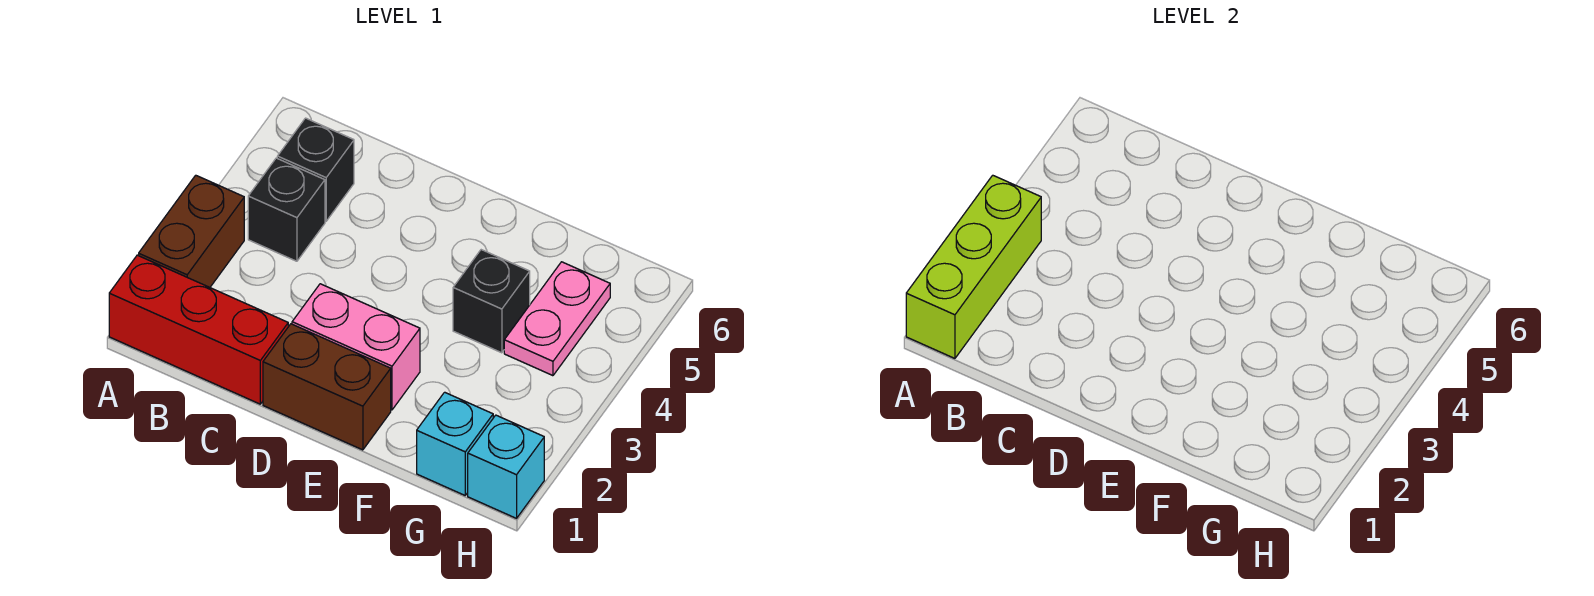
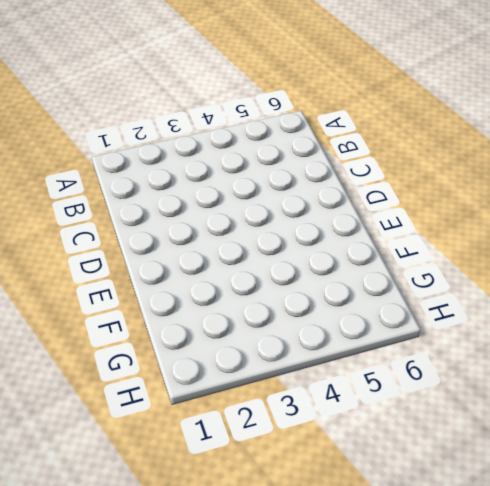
none -> red 1x3 brick [109,255,288,404]
none -> brown 1x2 brick [139,175,244,287]

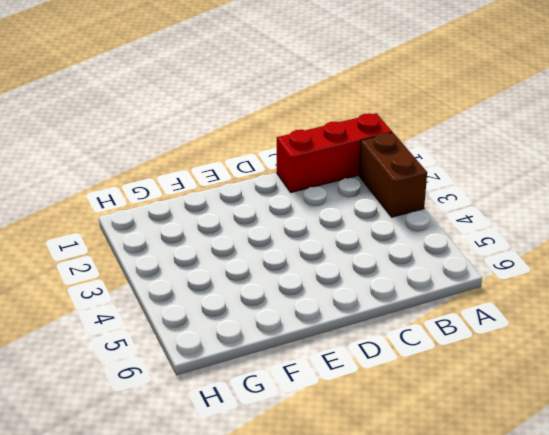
none -> black 1x1 brick [248,158,325,261]
none -> black 1x1 brick [277,118,354,221]

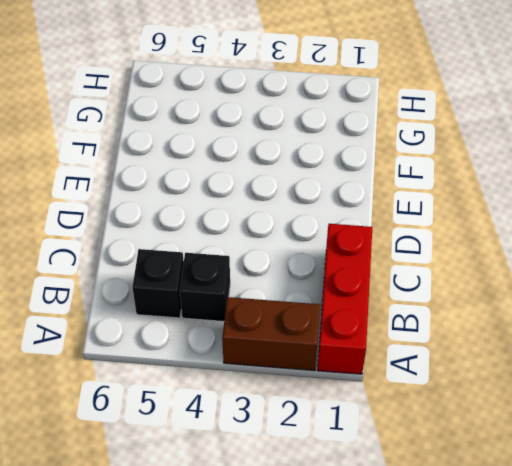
none -> brown 1x2 brick [263,324,391,450]
none -> pink 1x2 brick [292,284,420,410]

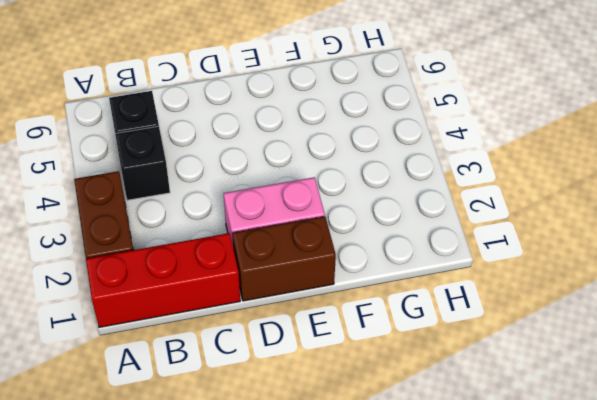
none -> black 1x1 brick [453,250,530,353]
none -> cyan 1x1 brick [417,392,493,495]

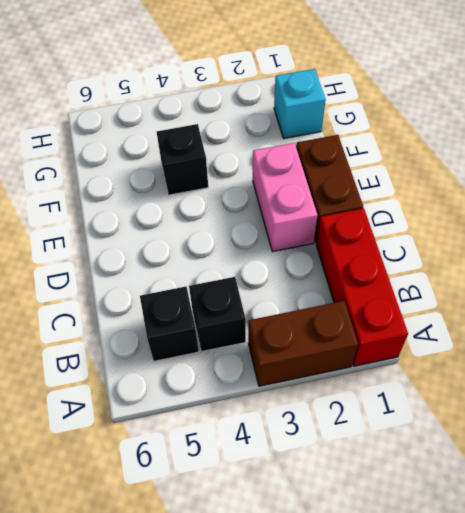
none -> pink 1x2 plate [504,262,610,376]
none -> cyan 1x1 brick [468,415,544,518]

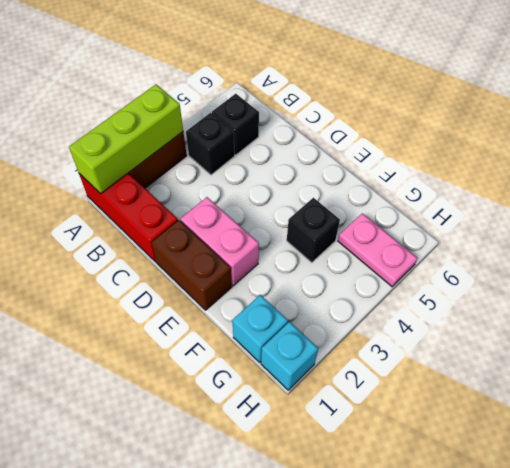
pink 1x2 plate [338,213,417,287] -> pink 1x2 plate turned to [504,262,610,376]

